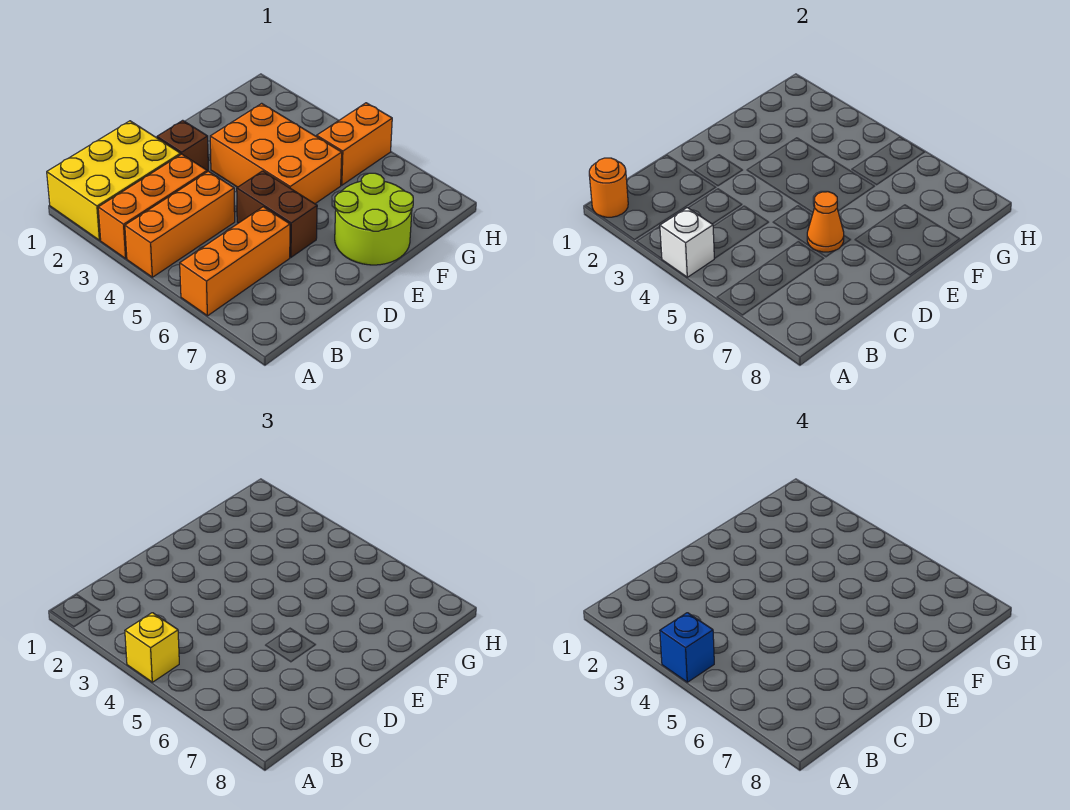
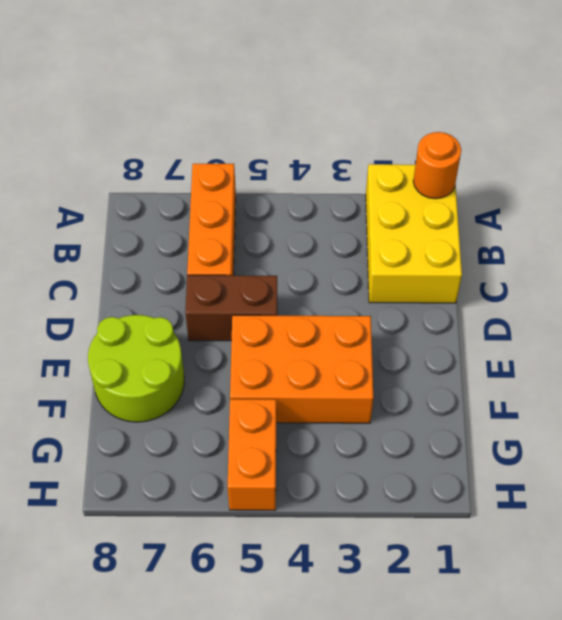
none -> orange 1x3 brick [98,154,207,259]
none -> orange 1x3 brick [125,171,235,277]
none -> brown 1x1 brick [157,120,208,171]

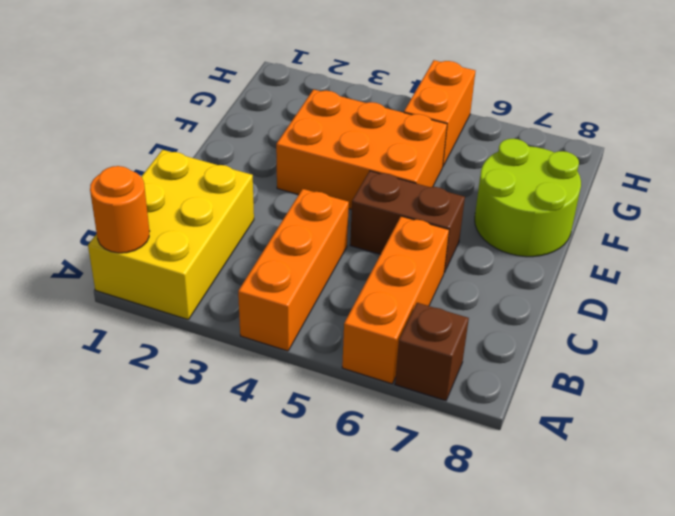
brown 1x1 brick [395,303,469,401] -> brown 1x1 brick moved to [157,120,208,171]
none -> orange 1x3 brick [98,154,207,259]
none -> white 1x1 brick [660,208,715,277]
none -> orange 1x1 cone [807,192,844,252]

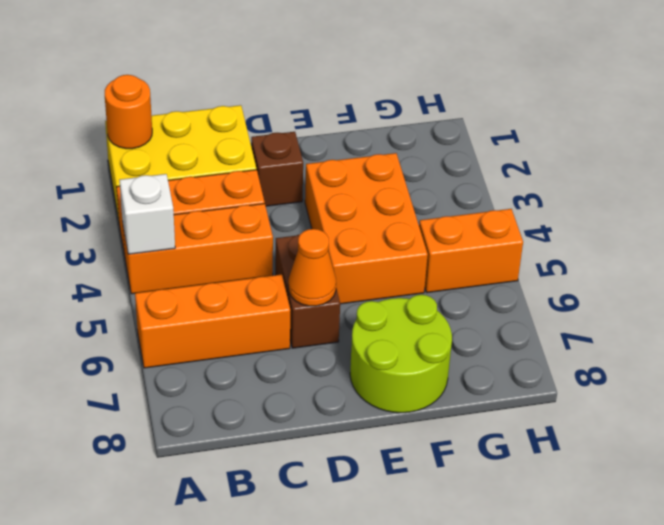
none -> yellow 1x1 brick [125,613,179,682]
none -> blue 1x1 brick [660,613,714,682]

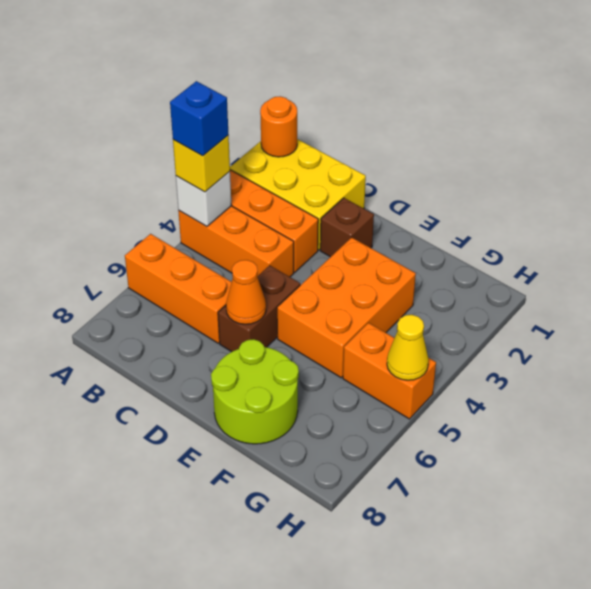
yellow 1x1 cone [387,315,429,380] -> none

